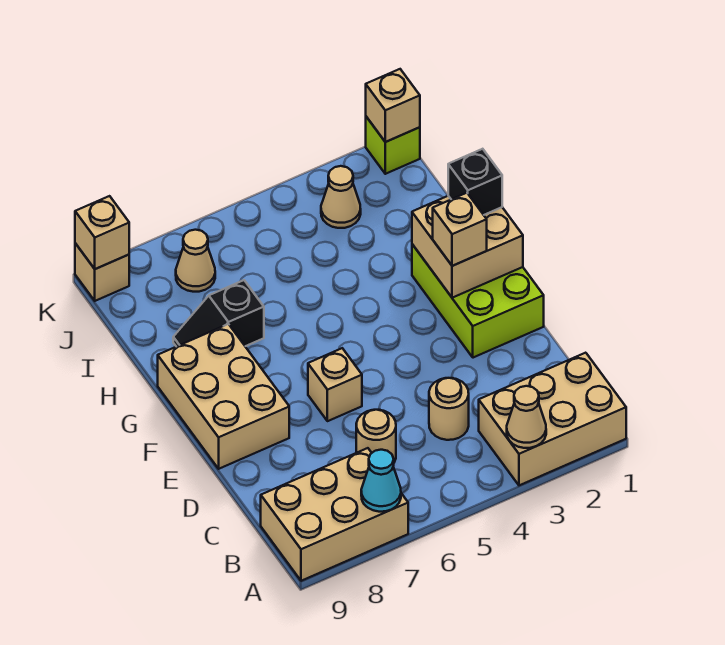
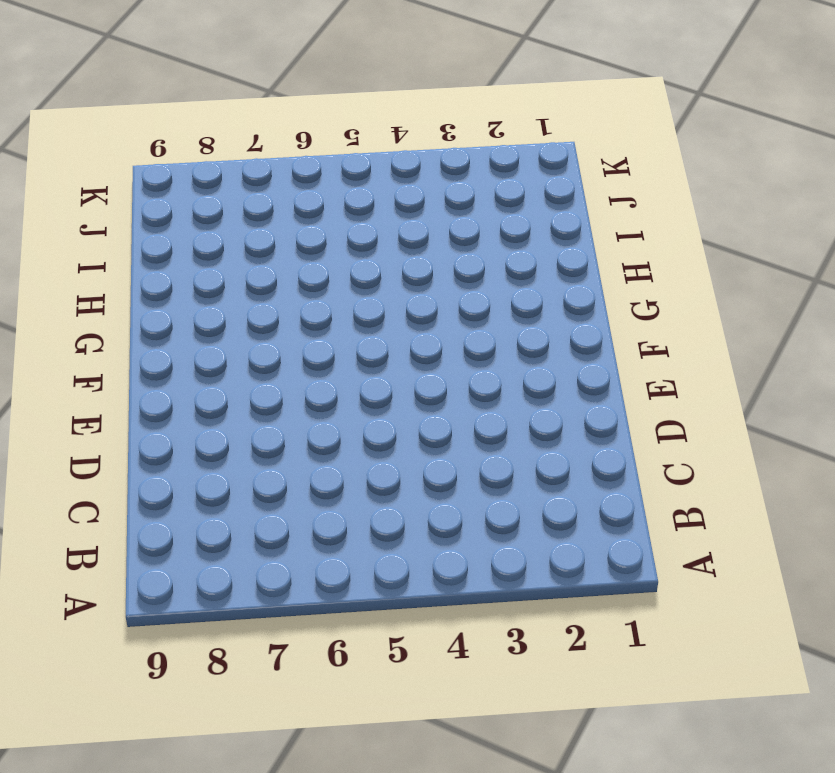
none -> tan 2x3 brick [479,353,626,485]
none -> tan 2x3 brick [261,448,408,581]
none -> tan 1x1 round brick [429,378,469,440]

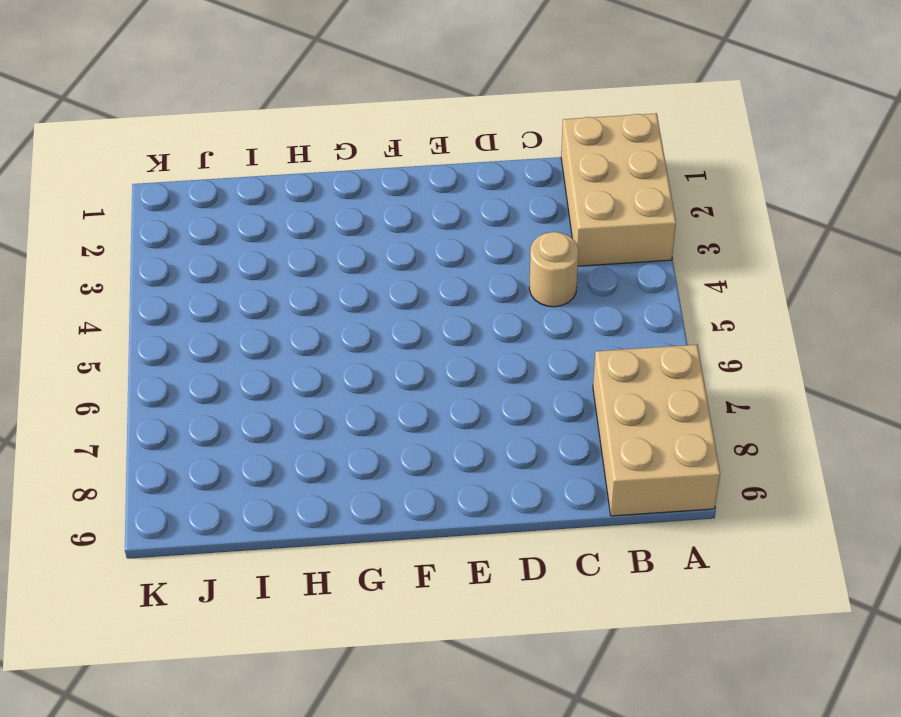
none -> tan 1x1 round brick [356,410,396,462]
none -> lime 2x3 brick [412,244,544,358]
none -> tan 1x1 brick [308,348,362,421]

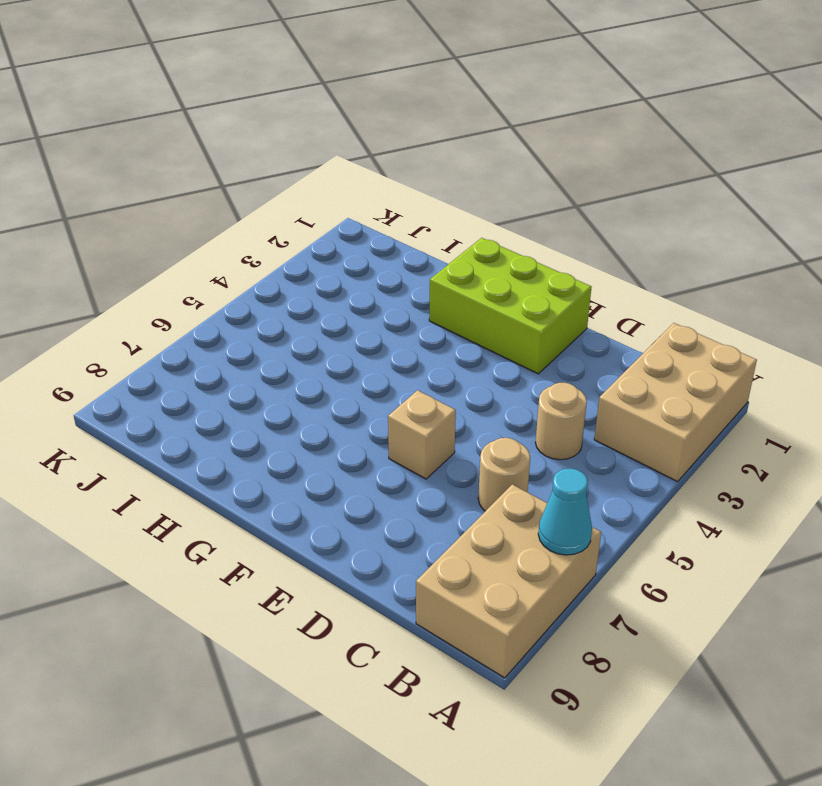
none -> tan 2x3 brick [158,324,289,469]
none -> black 1x2 slope [173,280,264,347]
none -> tan 1x1 cone [321,166,361,228]

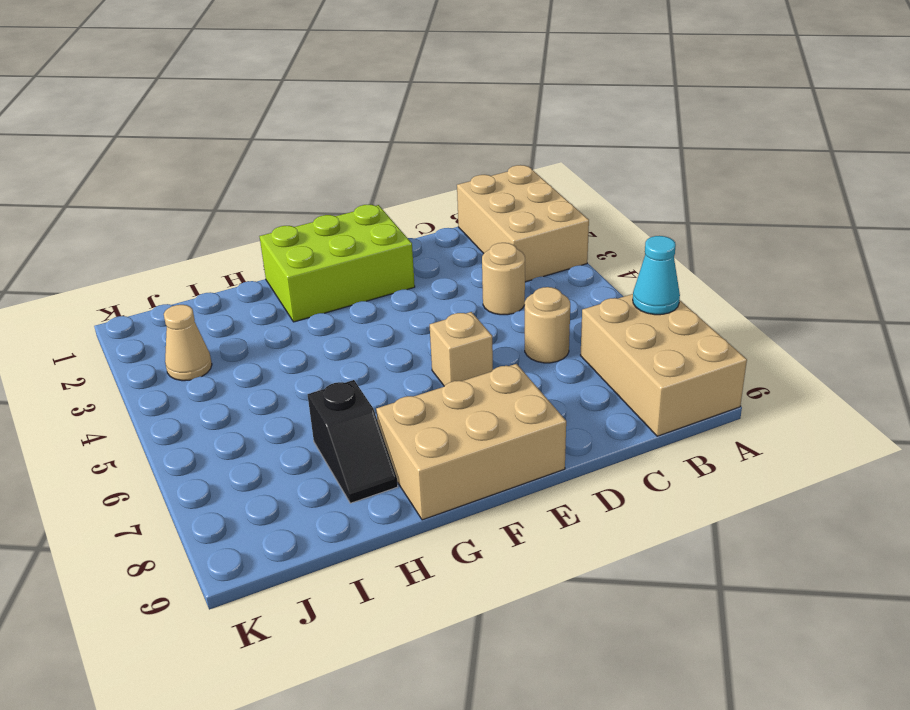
none -> tan 1x1 cone [176,230,215,292]
none -> lime 1x1 brick [366,117,420,174]
none -> tan 1x1 brick [75,243,129,301]

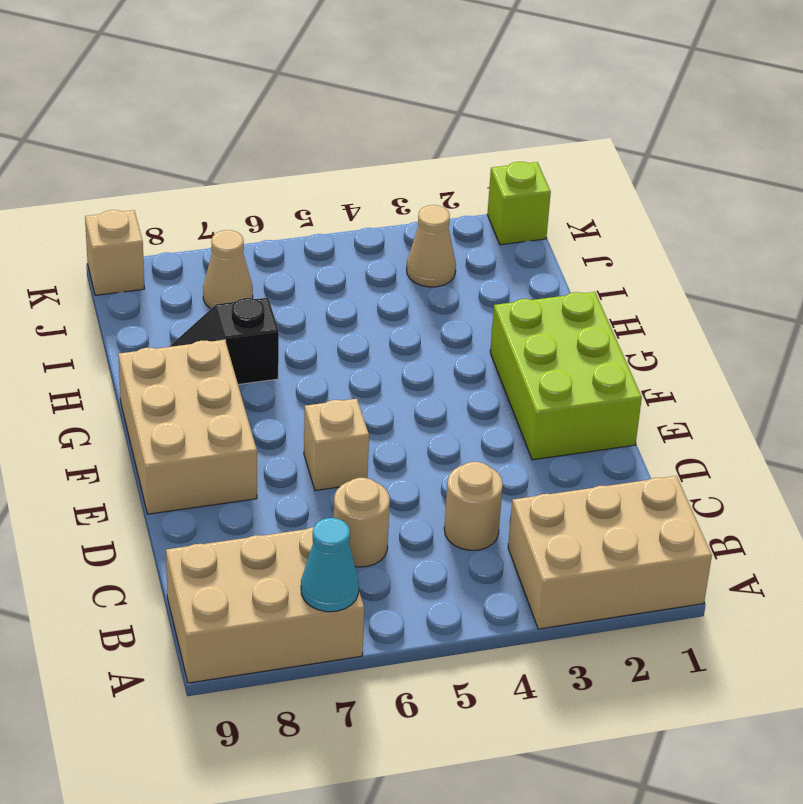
none -> tan 1x1 cone [507,386,546,448]
none -> tan 2x2 brick [412,196,523,298]
none -> tan 1x1 brick [366,69,420,142]

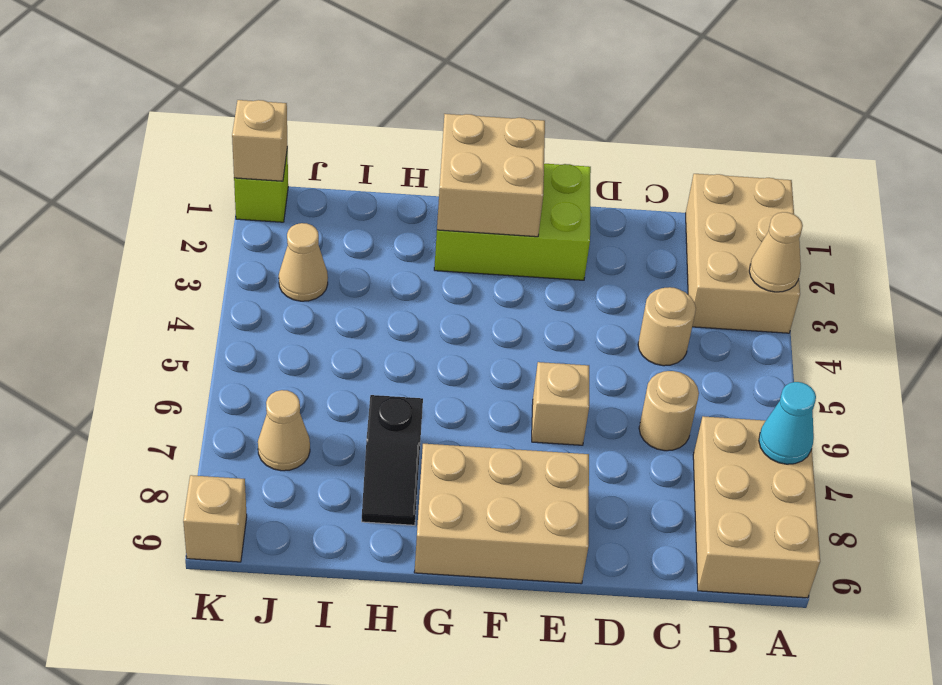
none -> tan 1x1 brick [75,196,129,269]
none -> tan 1x1 brick [433,193,487,266]
none -> black 1x1 brick [448,149,502,215]

